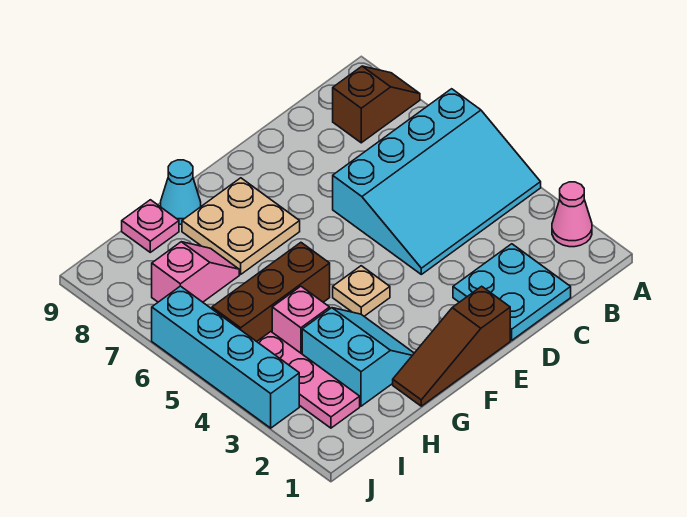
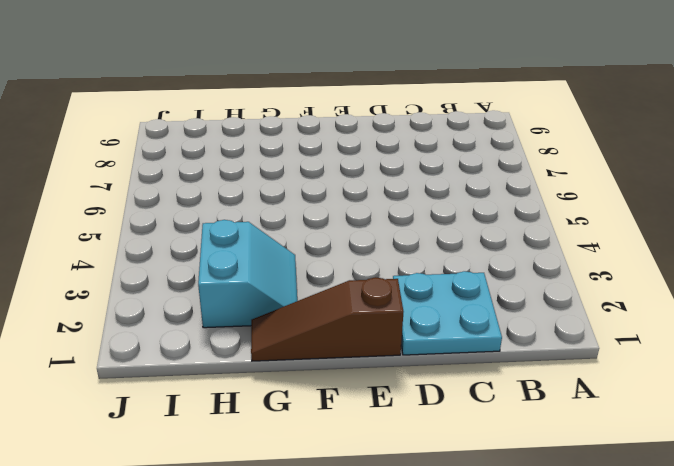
none -> pink 1x1 cone [552,182,592,247]
none -> cyan 3x4 slope [333,89,541,274]
none -> brown 1x2 slope [333,66,420,143]

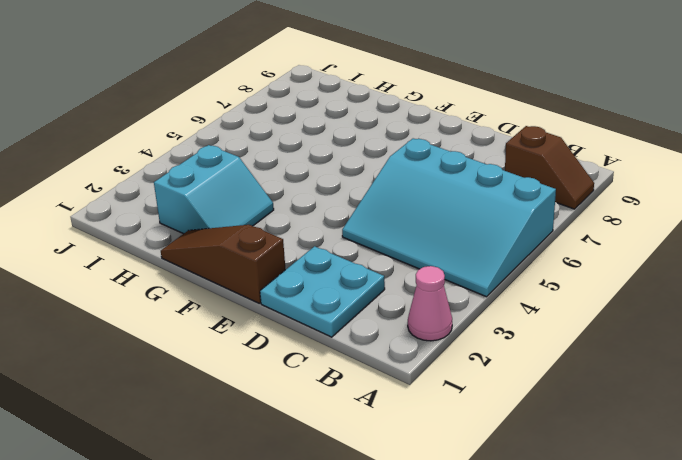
none -> tan 1x1 plate [333,266,390,316]
none -> tan 2x2 plate [182,178,300,274]
none -> brown 1x3 brick [212,243,330,342]

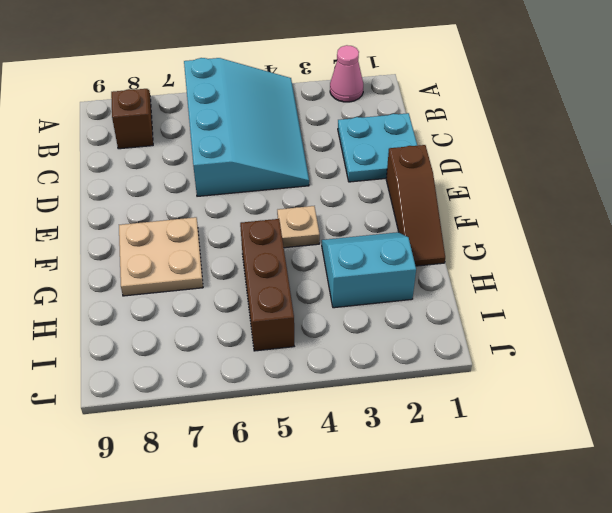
none -> cyan 1x1 cone [161,160,201,224]
none -> pink 1x1 brick [272,286,330,354]
none -> pink 1x2 slope [152,242,239,302]

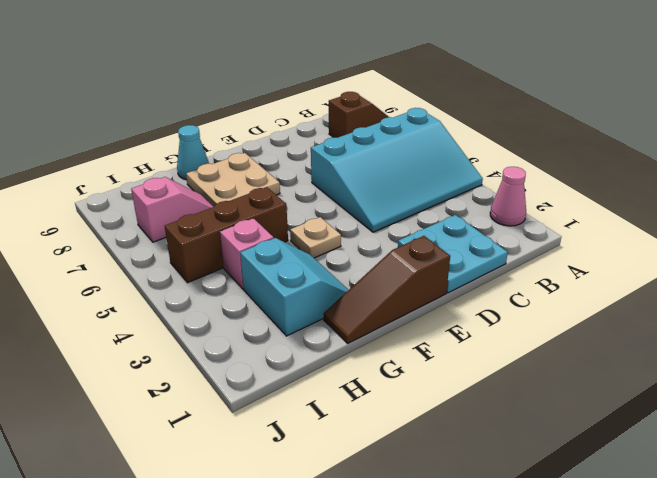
none -> pink 1x1 plate [122,200,179,252]
none -> pink 1x3 plate [257,332,360,428]
none -> cyan 1x4 brick [152,286,299,428]

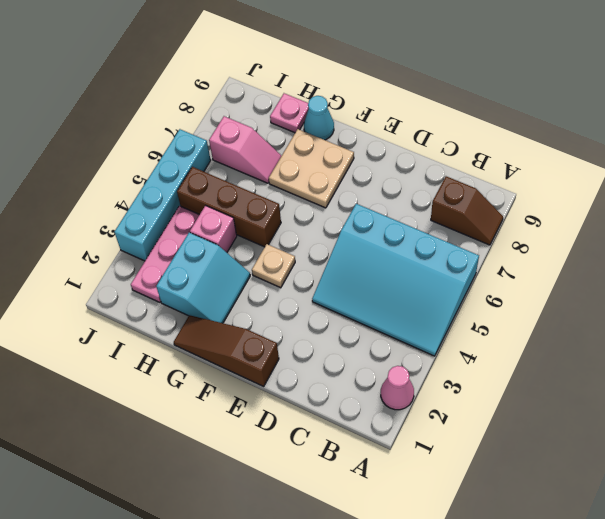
none -> cyan 2x2 plate [453,244,571,340]

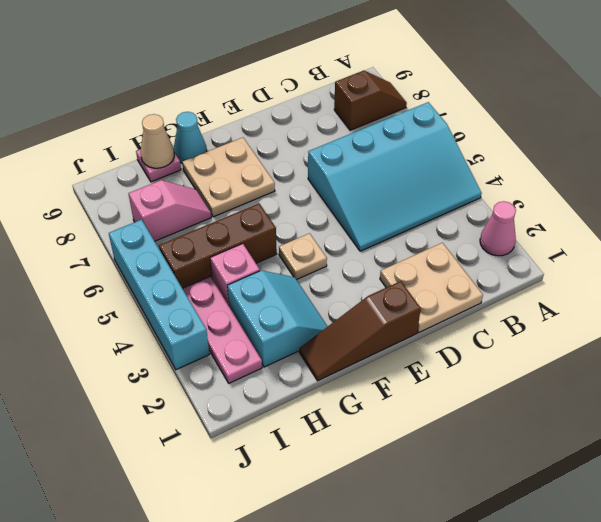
tan 2x2 plate [380,243,483,333] -> cyan 2x2 plate [453,244,571,340]
tan 1x1 cone [140,114,174,168] -> none

